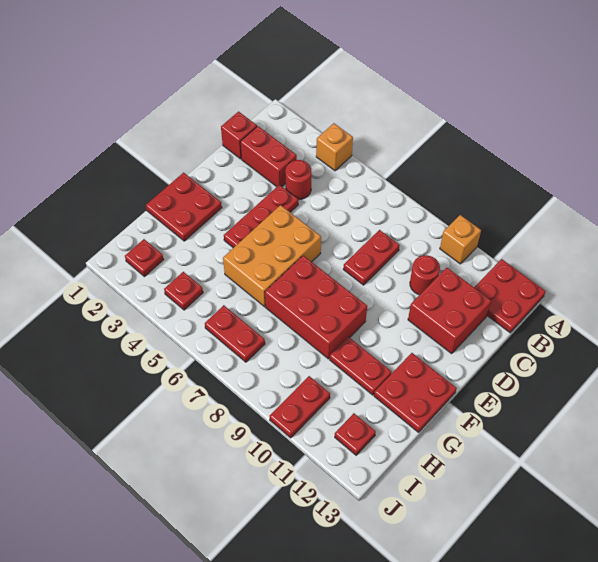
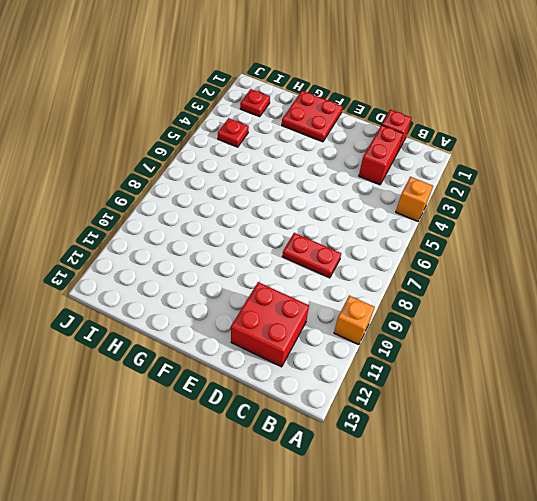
none -> red 2x2 plate [474,259,546,333]
none -> red 1x1 round brick [285,160,311,200]
none -> red 1x1 round brick [410,255,440,295]

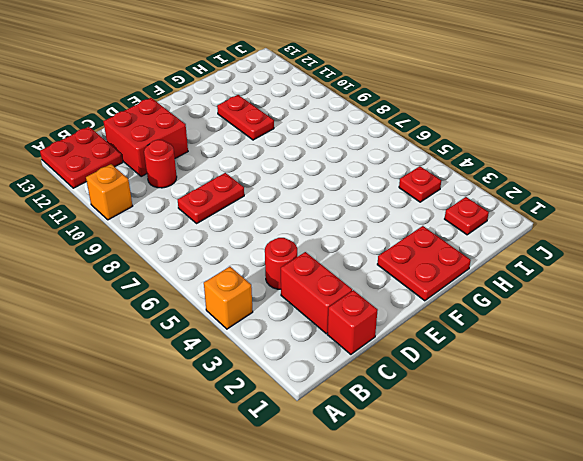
none -> red 1x3 plate [224,185,298,248]
none -> orange 2x3 brick [223,205,321,307]
none -> red 2x3 brick [265,256,367,359]

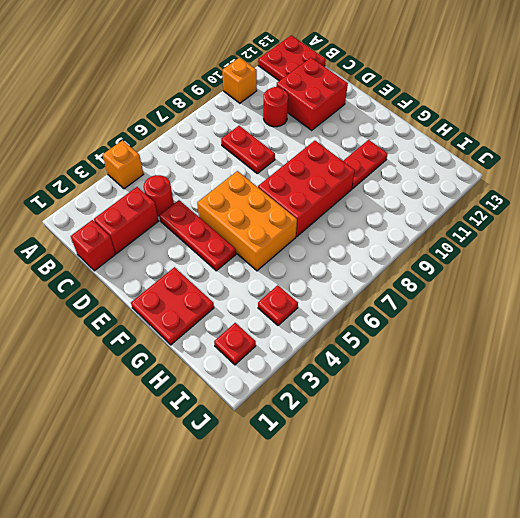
none -> red 2x2 plate [374,353,457,432]
none -> red 1x2 plate [205,305,265,362]
none -> red 1x2 plate [270,376,330,438]

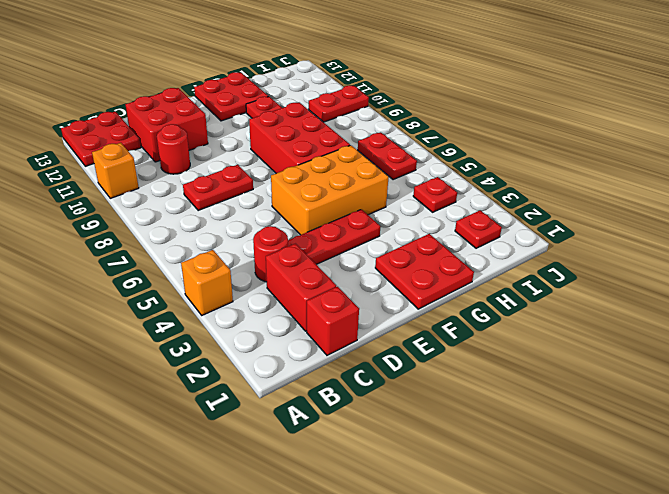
none -> red 1x1 plate [335,413,376,455]

